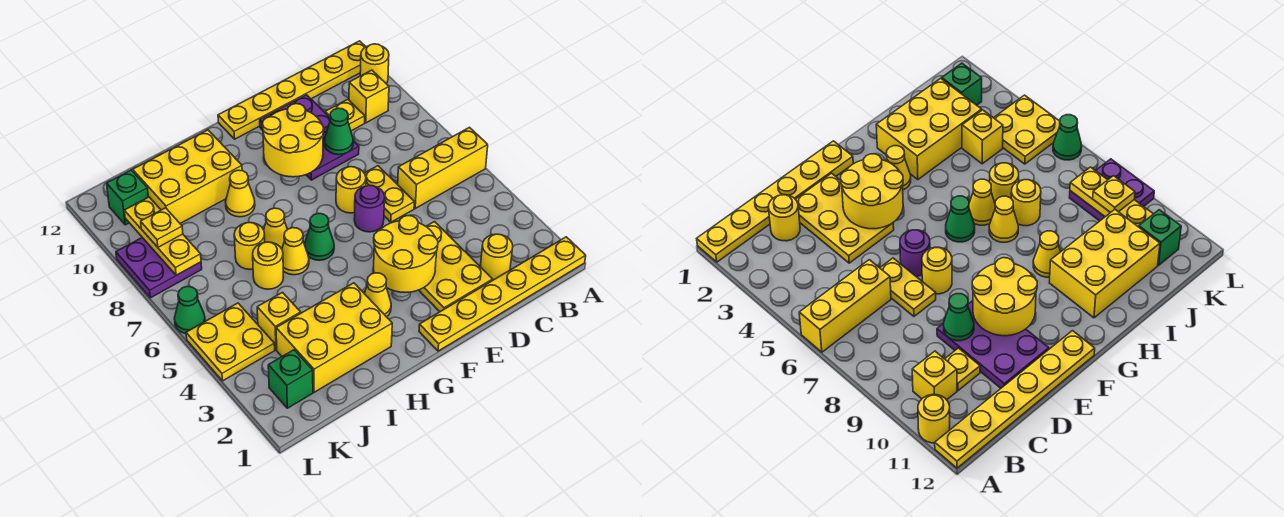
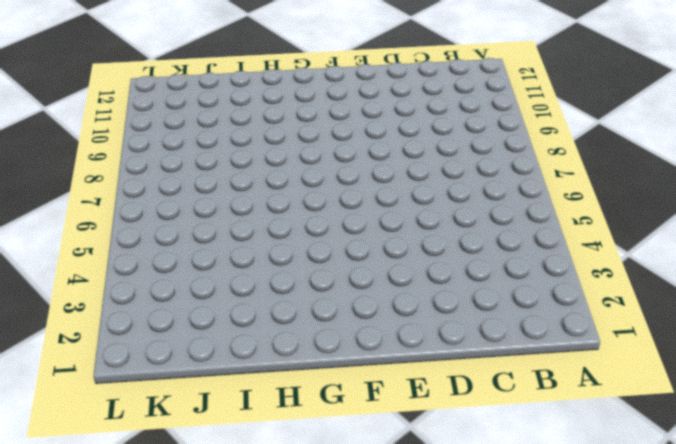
none -> yellow 1x6 plate [419,237,586,351]
none -> yellow 1x3 brick [398,127,488,208]
none -> yellow 1x1 round brick [360,44,389,84]
none -> yellow 1x6 plate [218,41,366,139]

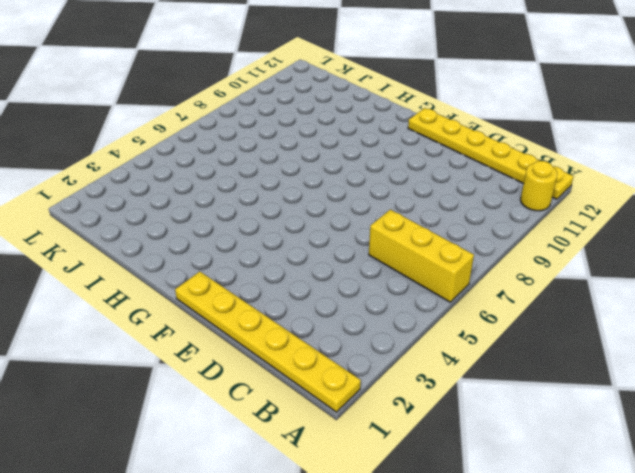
none -> yellow 1x1 brick [349,70,389,123]
none -> yellow 1x1 round brick [480,234,513,280]
none -> yellow 1x1 plate [325,99,365,131]
none -> yellow 2x3 plate [419,222,493,312]

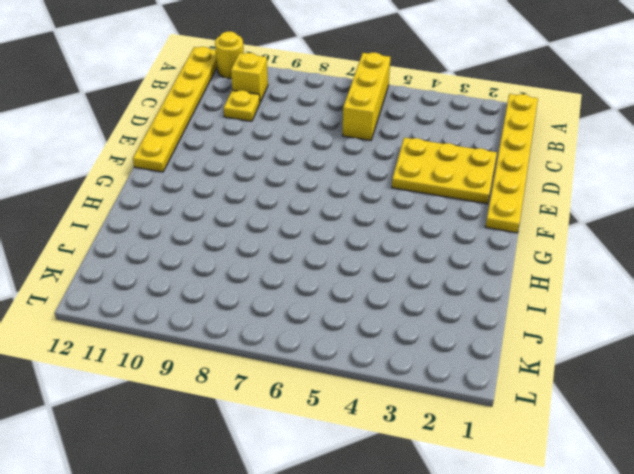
none -> yellow 1x1 round brick [480,234,513,280]
none -> yellow 1x2 plate [364,166,414,222]
none -> purple 2x3 plate [260,95,359,180]
none -> purple 1x1 round brick [354,185,385,232]

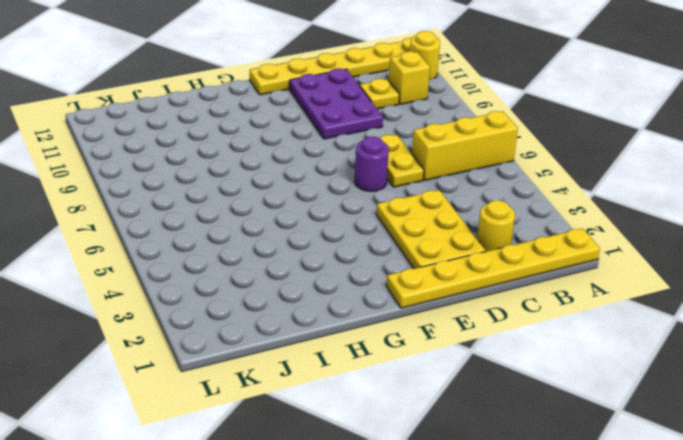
none -> yellow 1x1 round brick [336,167,366,213]
none -> yellow 1x1 cone [364,273,391,317]
none -> green 1x1 cone [305,213,334,260]
none -> yellow 2x3 brick [276,283,392,392]

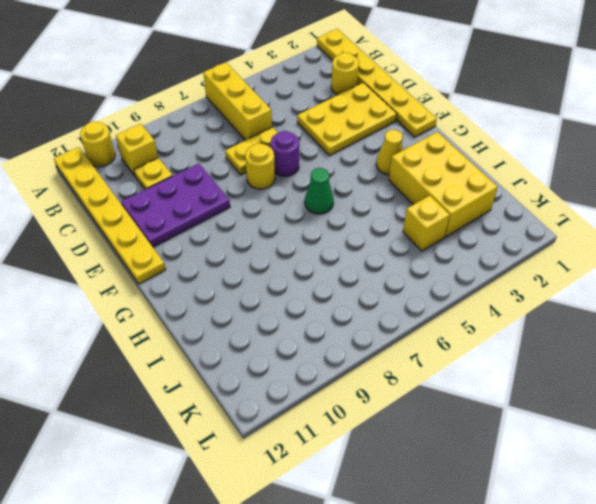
none -> yellow 1x1 cone [282,228,309,275]
none -> yellow 1x1 cone [264,208,288,249]
none -> yellow 1x1 cone [226,170,255,217]
none -> yellow 2x3 brick [133,130,242,223]

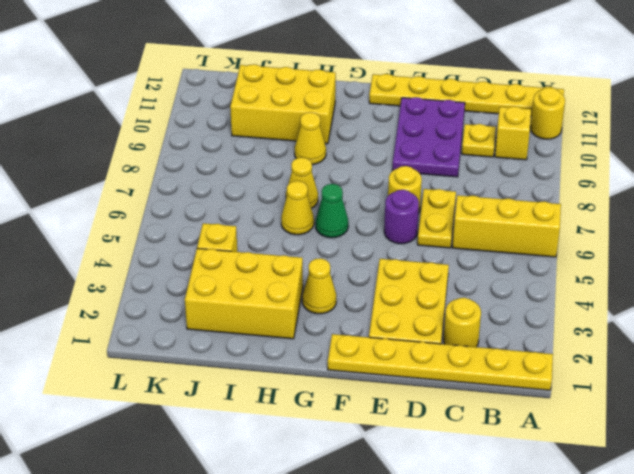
none -> yellow 1x1 round brick [253,242,284,289]
none -> yellow 1x1 round brick [234,222,265,269]
none -> green 1x1 brick [268,350,313,408]
none -> yellow 2x2 plate [186,303,275,381]

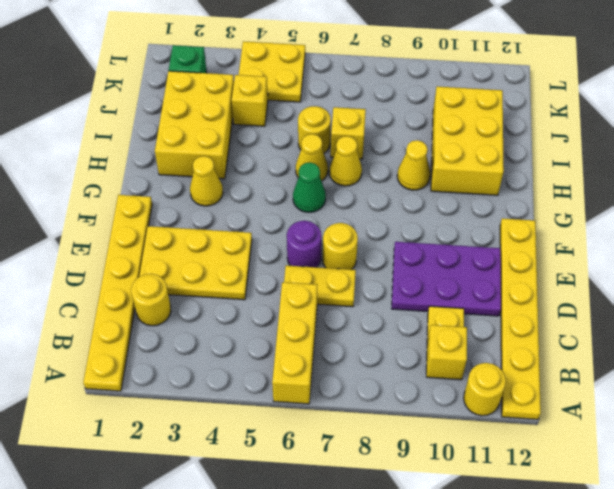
yellow 1x1 brick [331,107,366,159] -> yellow 1x1 round brick [234,222,265,269]
none -> purple 2x2 plate [116,238,202,298]
none -> green 1x1 brick [107,170,148,225]
none -> green 1x1 cone [174,286,205,334]
none -> green 1x1 cone [325,108,353,155]

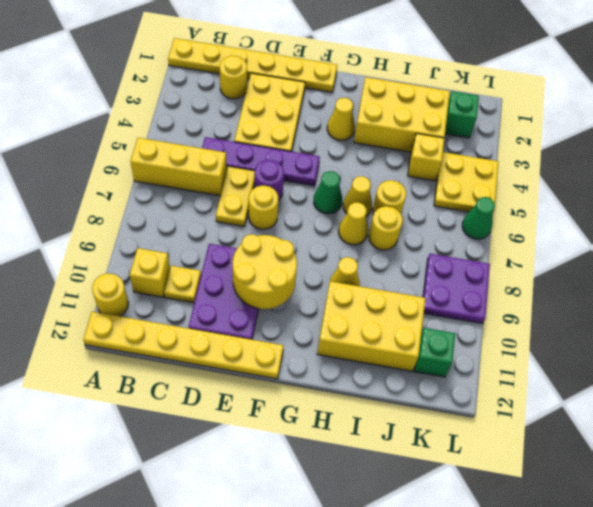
purple 1x4 plate [202,137,320,186] -> none
none -> green 1x1 cone [325,108,353,155]
none -> yellow 2x2 round brick [374,216,438,293]
none -> yellow 1x3 plate [124,197,201,275]
none -> yellow 1x1 plate [141,208,183,247]

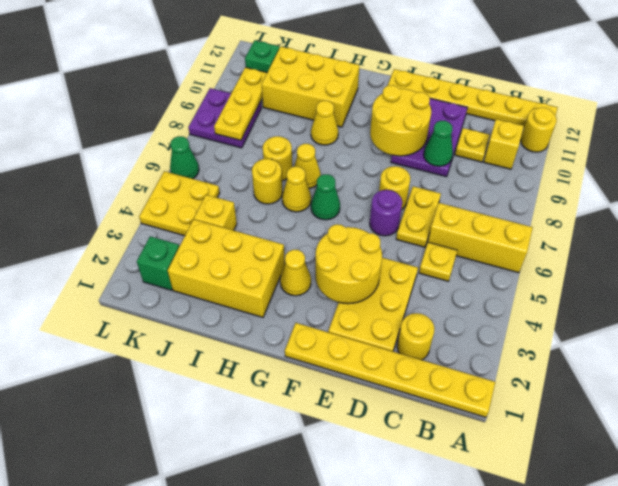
yellow 1x1 plate [419,242,457,281] -> yellow 1x1 plate moved to [141,208,183,247]

